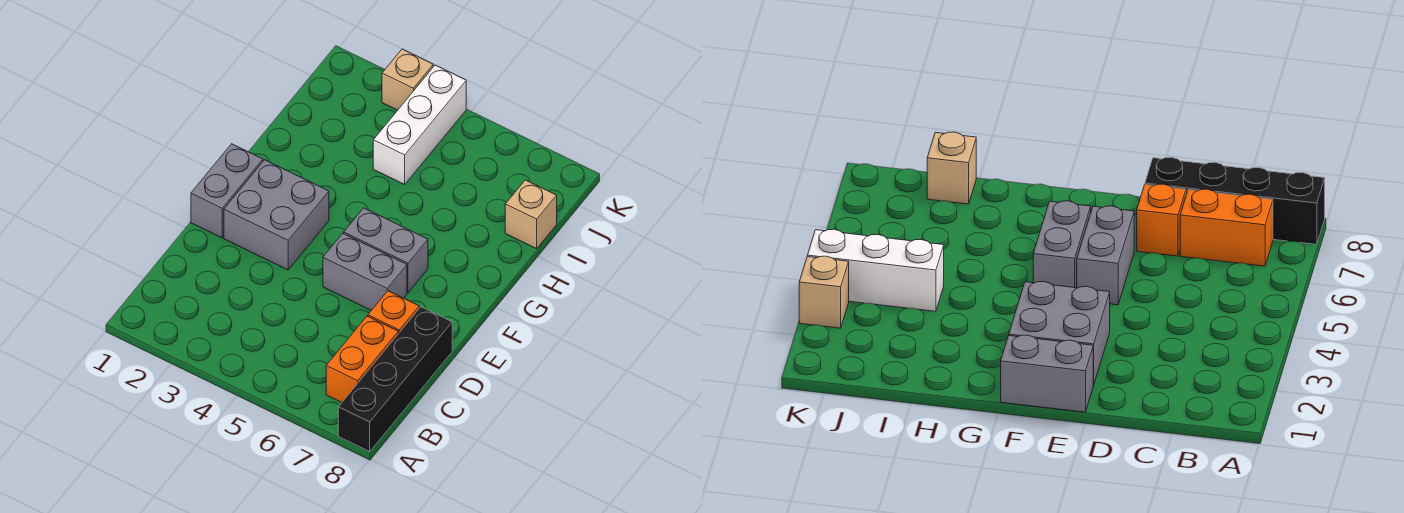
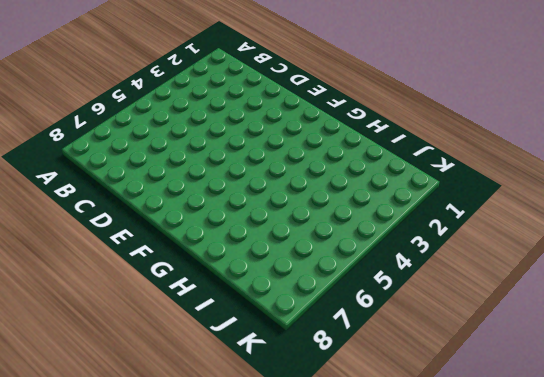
none -> black 1x4 brick [338,307,452,452]
none -> orange 1x2 brick [326,316,398,403]

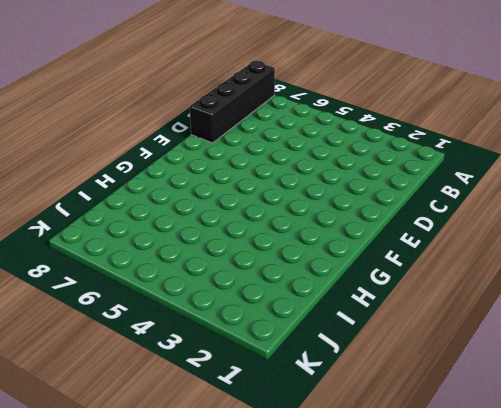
none -> orange 1x2 brick [326,316,398,403]
none -> orange 1x1 brick [368,291,419,334]

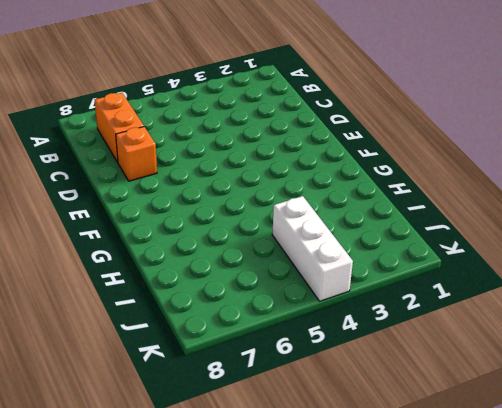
none -> black 1x4 brick [338,307,452,452]
none -> grey 1x2 brick [191,144,263,238]

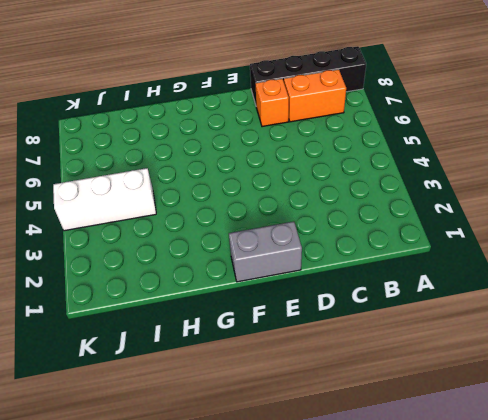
none -> grey 2x2 brick [224,160,329,270]
none -> grey 1x2 brick [323,233,407,310]

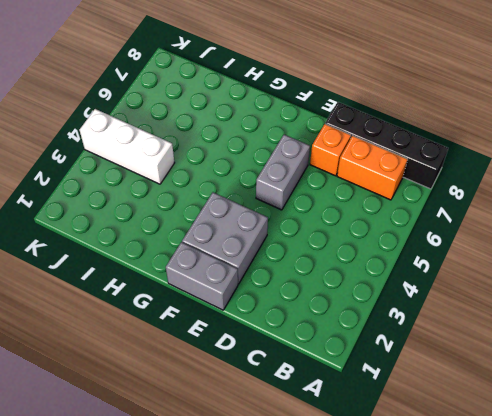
none -> grey 1x2 brick [344,208,428,293]
none -> tan 1x1 brick [505,180,557,249]

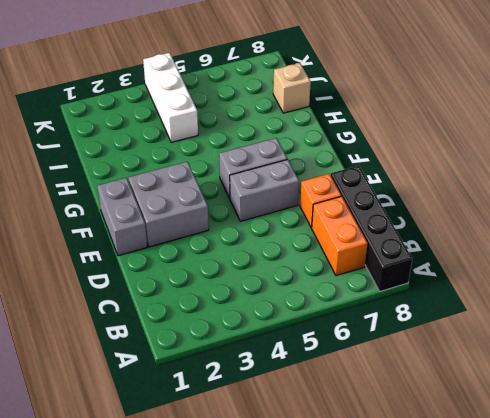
none -> tan 1x1 brick [382,49,433,110]

